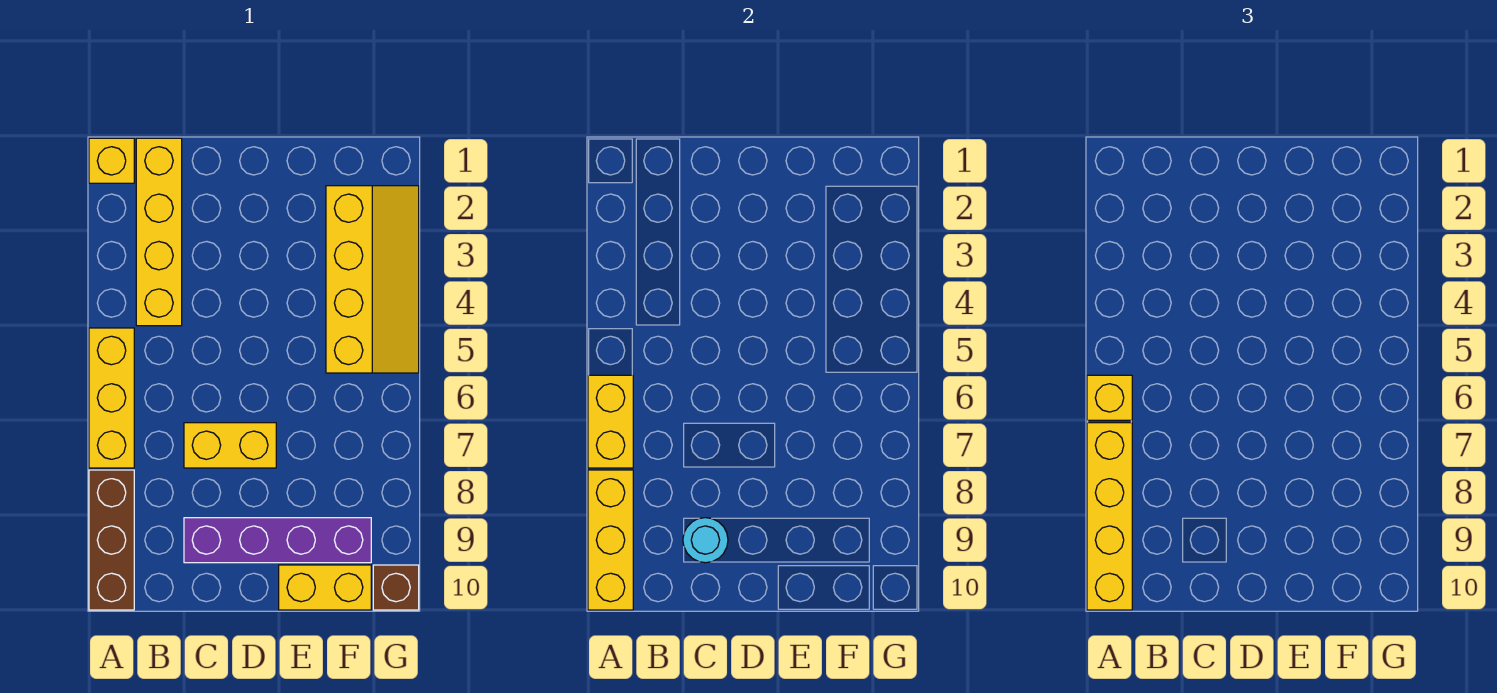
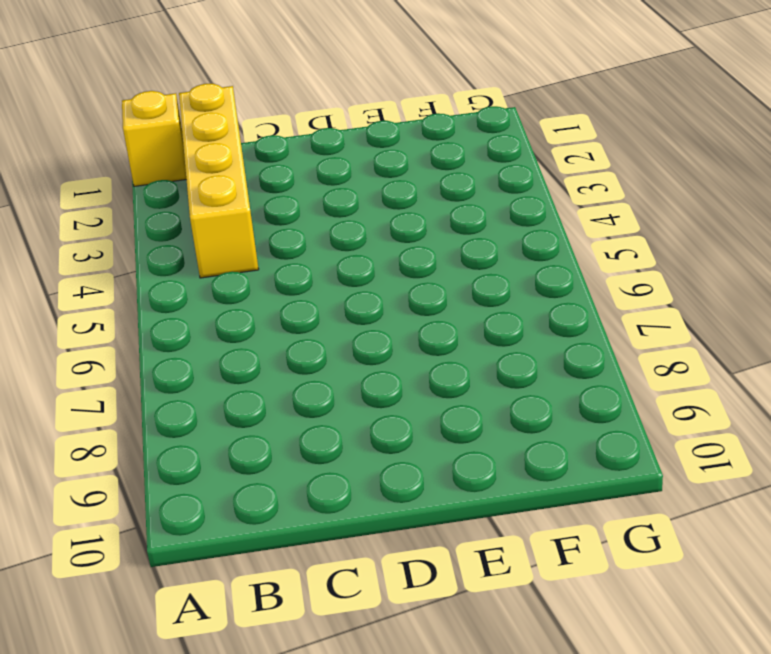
none -> yellow 1x3 brick [89,328,134,468]
none -> brown 1x3 brick [89,470,134,610]
none -> yellow 1x2 brick [184,423,276,468]

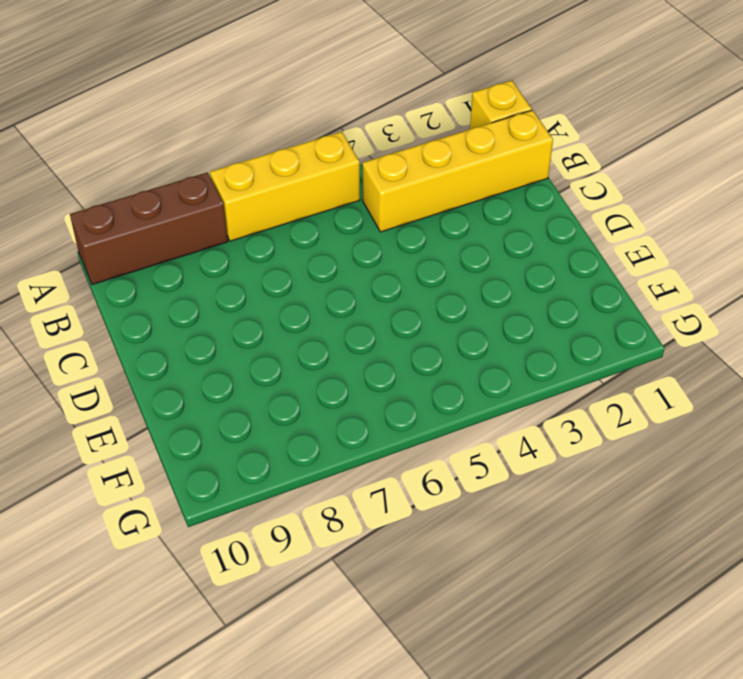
none -> yellow 1x2 brick [184,423,276,468]
none -> purple 1x4 brick [184,518,371,563]
none -> yellow 1x2 brick [279,565,371,610]

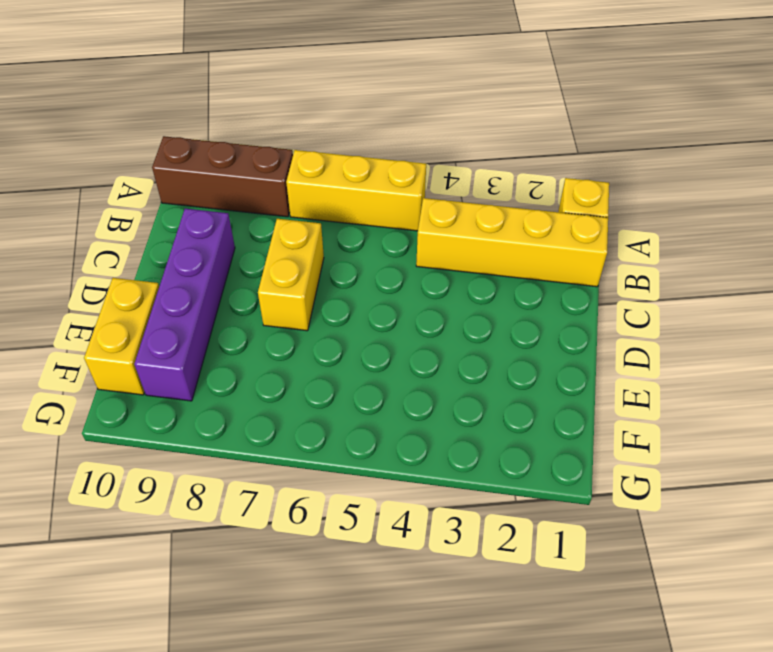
none -> yellow 2x4 slope [326,186,419,373]
none -> brown 1x1 brick [373,565,419,610]
none -> yellow 1x2 brick [588,375,633,468]

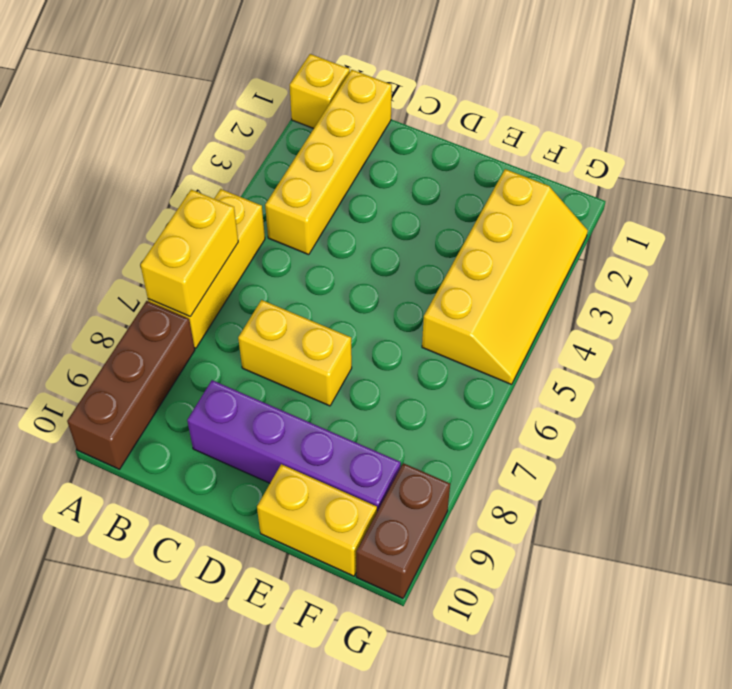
brown 1x2 brick [356,463,450,598] -> brown 1x1 brick [373,565,419,610]
none -> yellow 1x3 brick [588,470,633,610]
none -> cyan 1x1 round brick [683,518,728,563]
none -> yellow 1x1 brick [1087,375,1132,420]

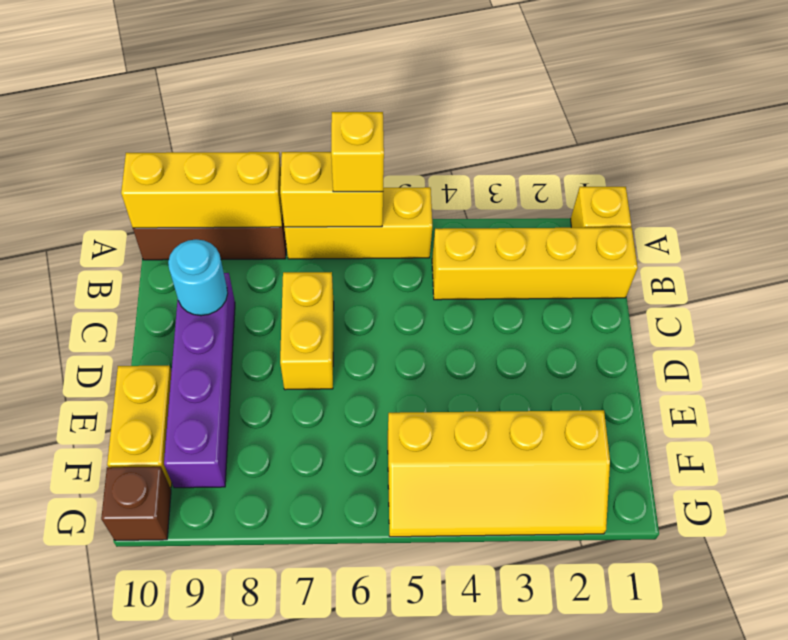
none -> yellow 1x4 brick [1087,423,1132,610]

